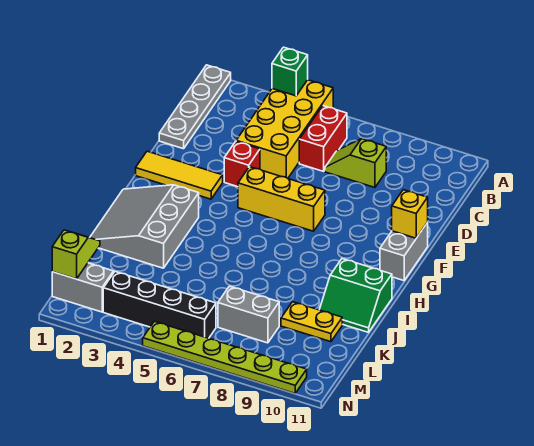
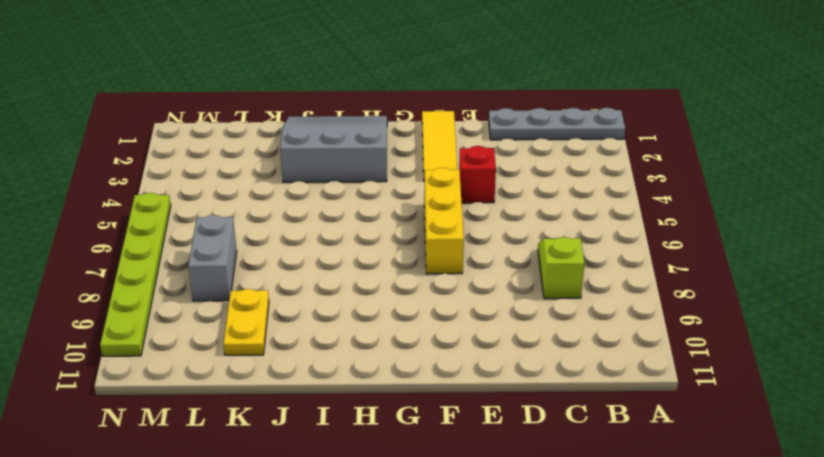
none -> yellow 2x4 brick [236,80,333,178]
none -> red 1x2 brick [299,106,347,171]
none -> grey 1x2 brick [380,223,428,281]

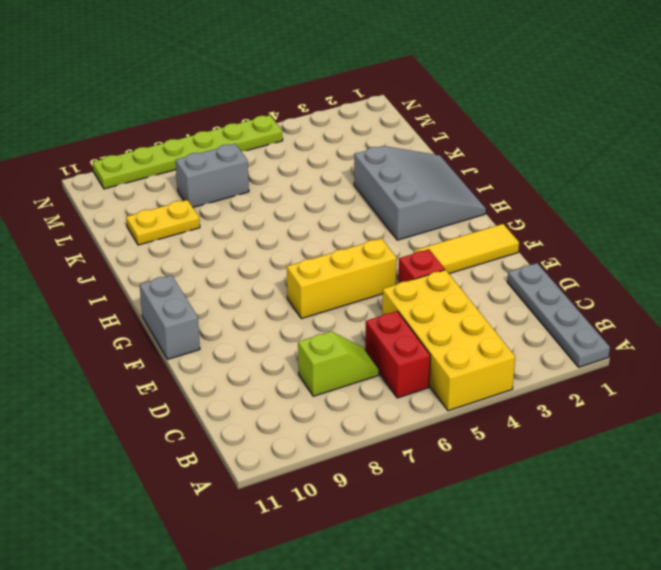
none -> green 2x2 slope [319,259,392,332]
none -> grey 1x2 brick [52,263,114,312]
none -> black 1x4 brick [103,272,216,338]

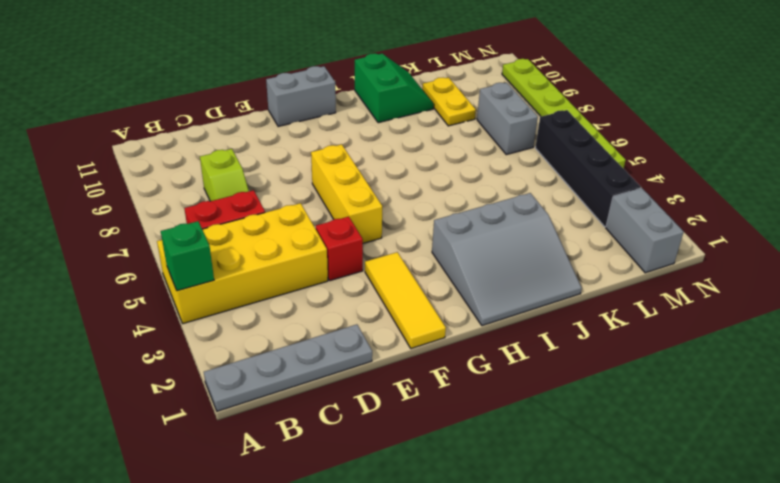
none -> yellow 1x1 brick [392,190,428,238]
none -> lime 1x2 slope [52,230,100,279]

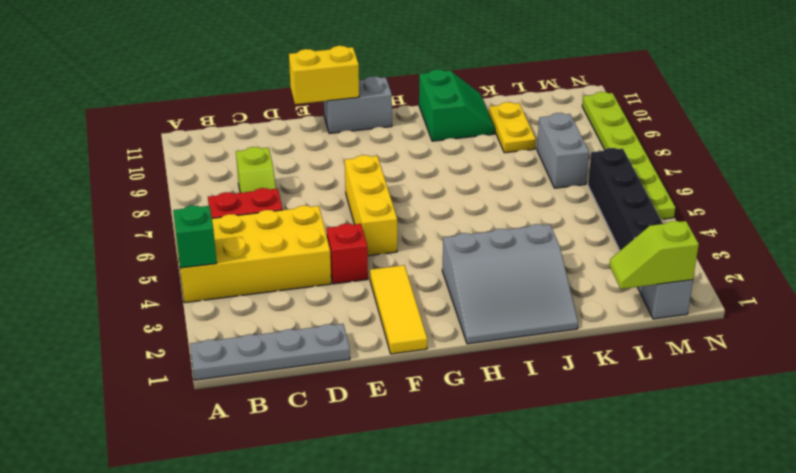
yellow 1x2 brick [289,46,359,104] -> yellow 1x1 brick [392,190,428,238]

